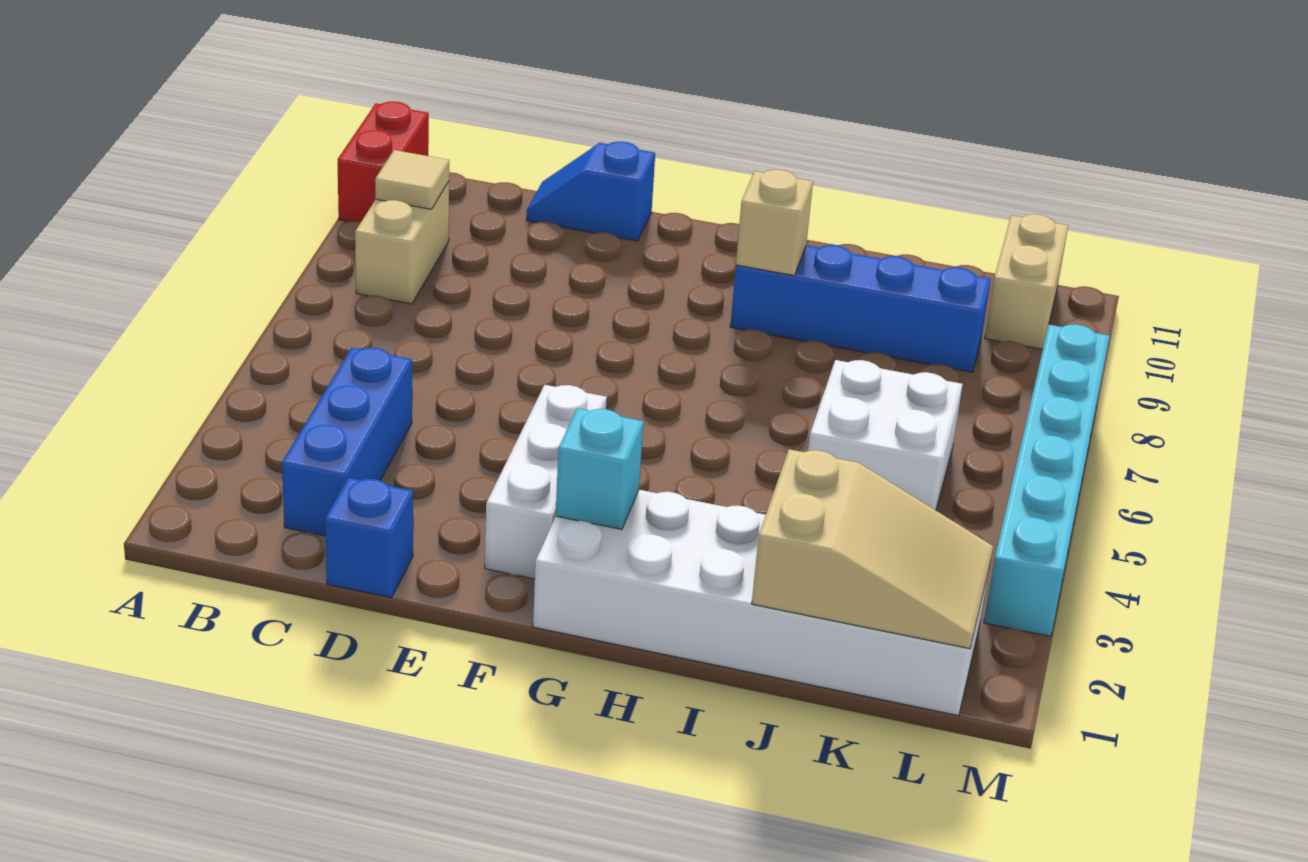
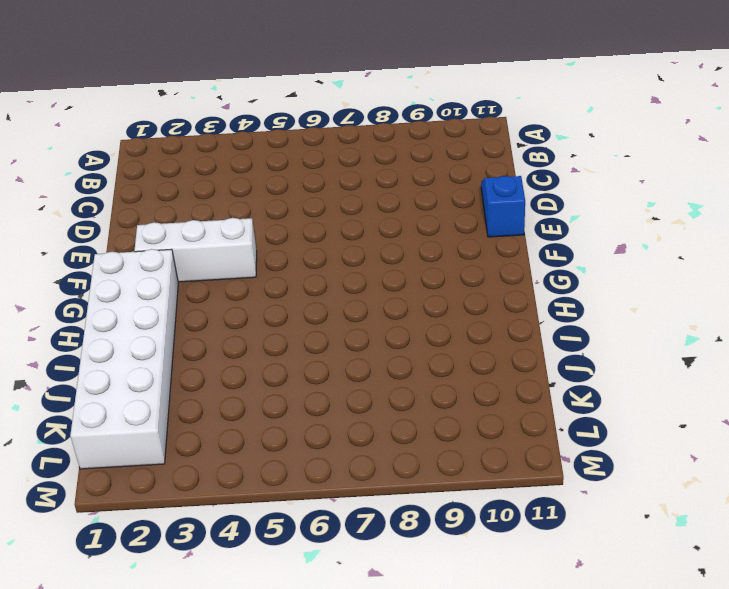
none -> red 1x2 brick [337,102,429,222]
none -> tan 1x2 brick [355,181,449,304]
none -> blue 1x3 brick [282,348,412,536]

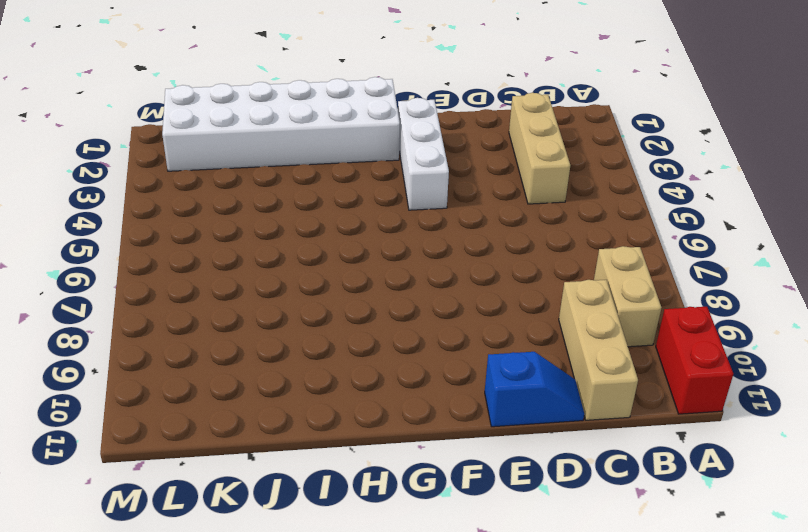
tan 1x3 brick [509,93,570,204] -> blue 1x3 brick [282,348,412,536]
tan 1x3 brick [559,280,638,420] -> none
none -> blue 1x1 brick [325,478,413,598]
none -> blue 1x4 brick [730,245,991,372]
none -> white 2x2 brick [808,360,963,510]

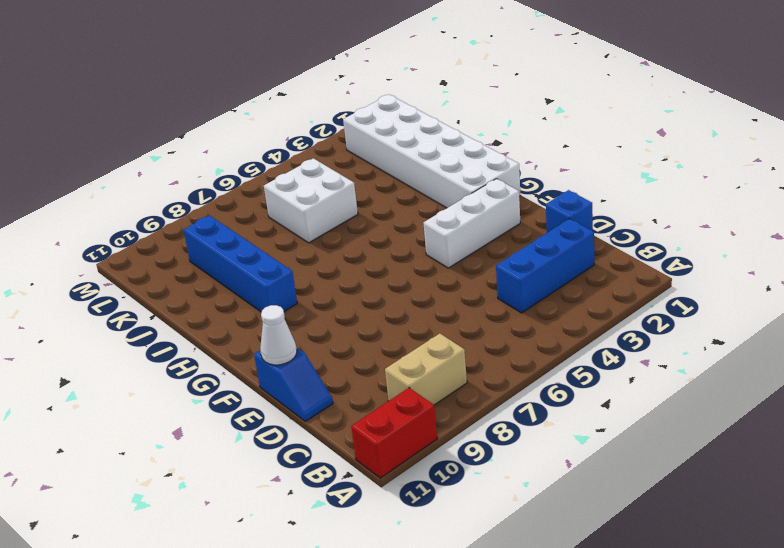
white 1x1 cone [260,305,297,365] -> none
none -> tan 1x2 brick [985,214,1068,349]
none -> cyan 1x6 brick [984,324,1110,636]
none -> tan 1x1 tile [375,150,449,209]

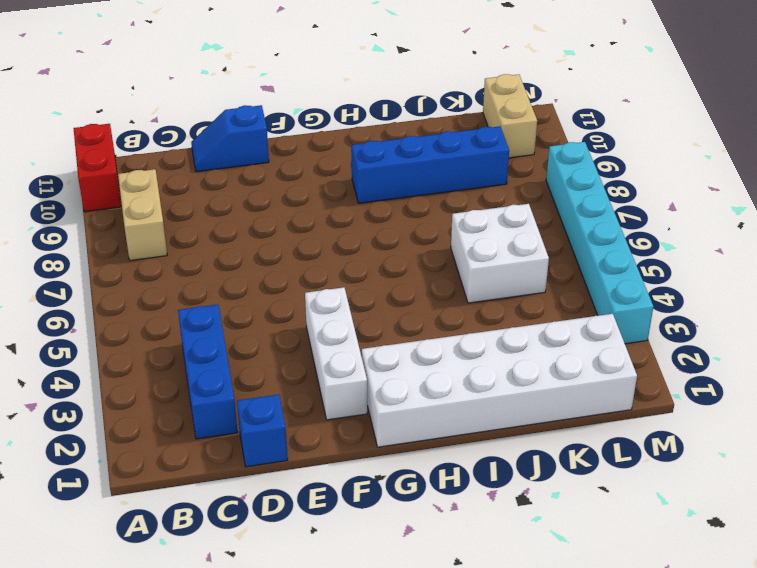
none -> tan 1x1 tile [375,150,449,209]
none -> cyan 1x1 brick [556,408,644,529]
none -> tan 1x1 brick [736,170,813,276]

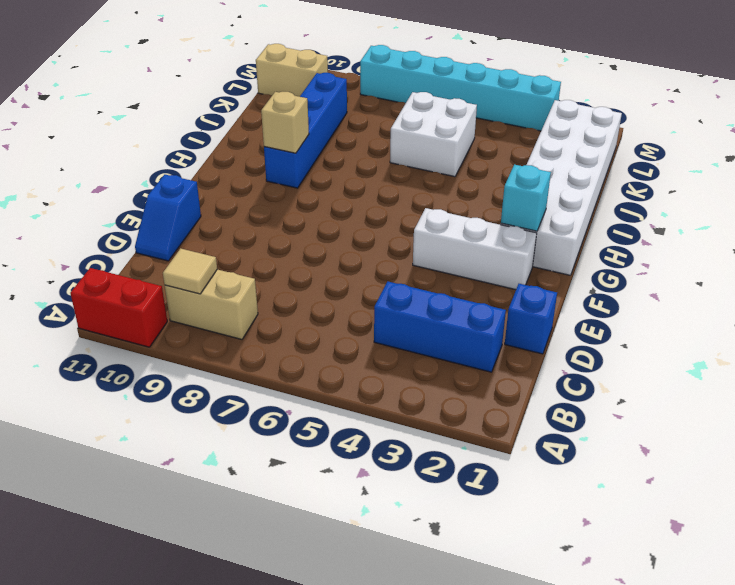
none -> tan 2x3 slope [752,449,993,649]

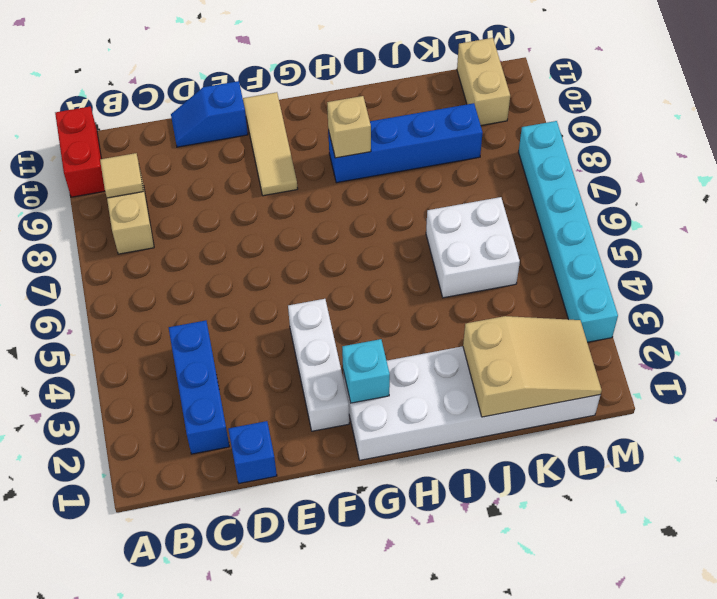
tan 1x3 tile [243,92,298,196] -> none

